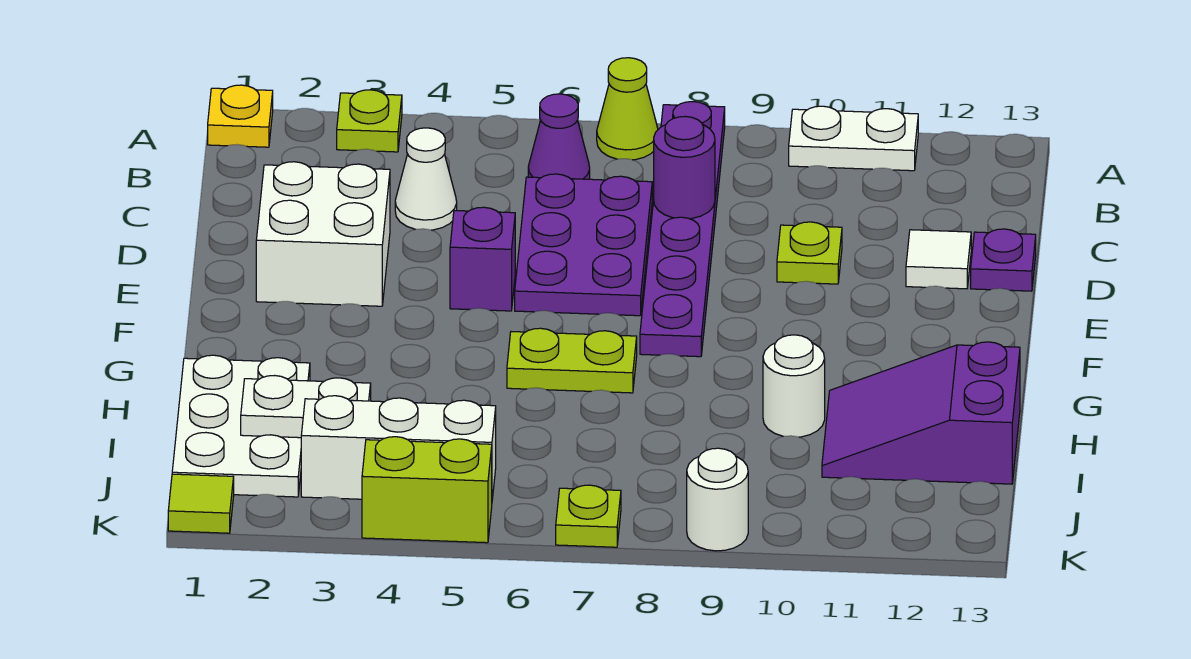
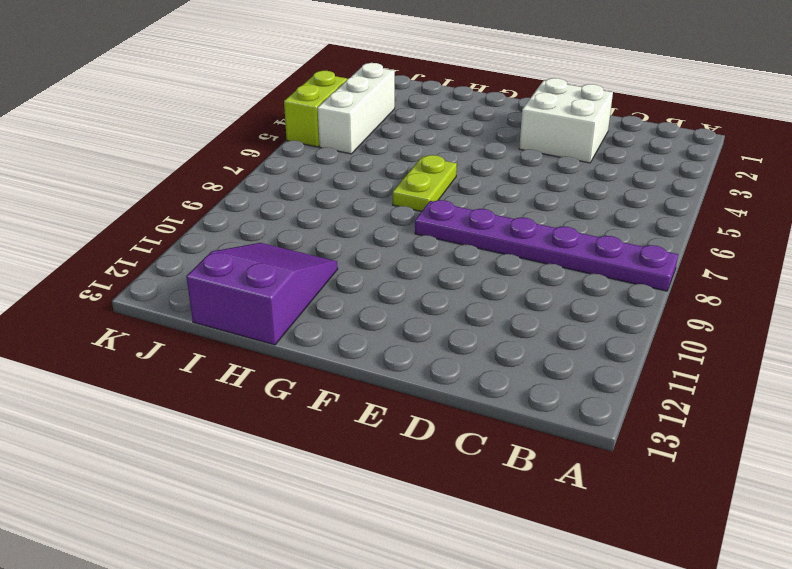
none -> yellow 1x1 plate [208,85,273,147]
none -> lime 1x1 plate [337,90,402,152]
none -> lime 1x1 cone [597,58,658,160]

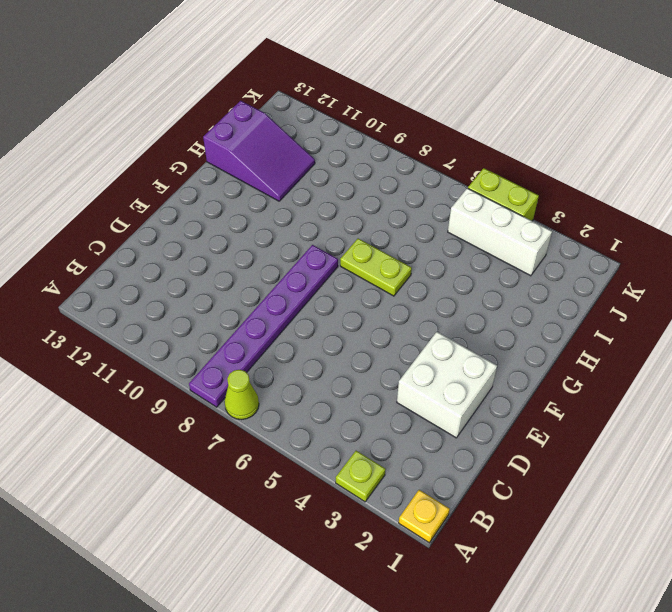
none -> white 1x2 plate [789,106,918,171]
none -> purple 1x1 cone [528,94,590,179]
none -> white 1x1 cone [395,128,457,230]

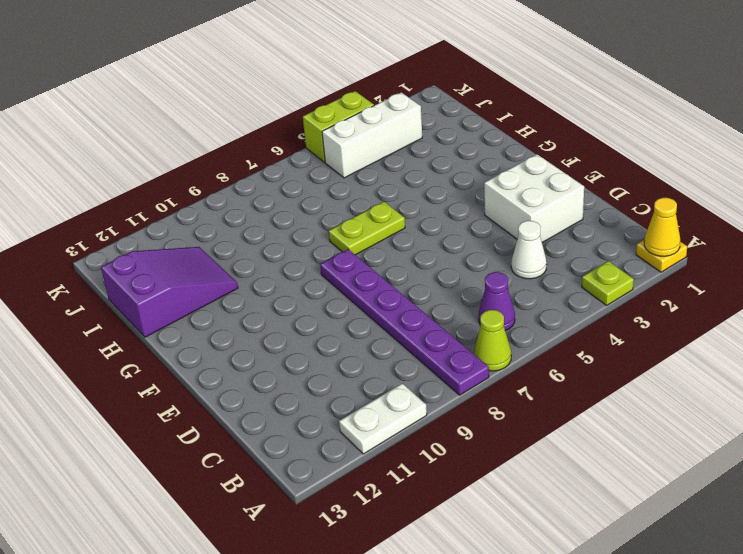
yellow 1x1 cone [644,198,680,256] -> none
none -> purple 2x3 plate [515,174,652,316]
none -> lime 1x1 plate [777,222,842,284]
none -> white 1x1 tile [906,230,971,289]

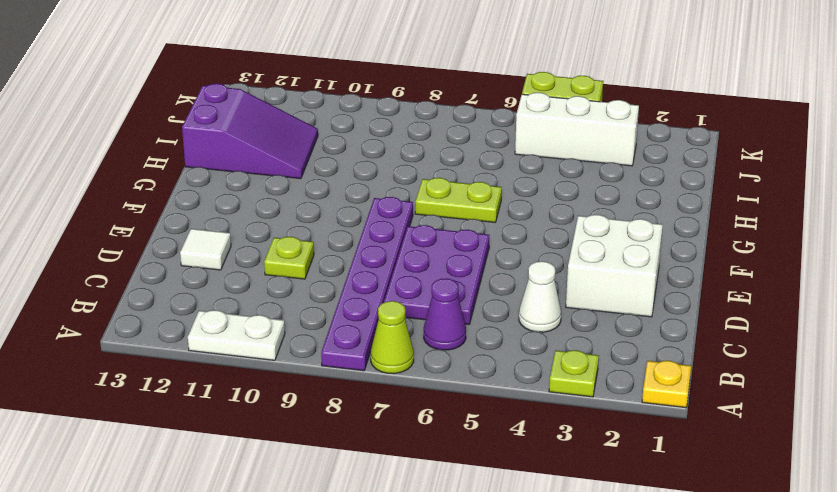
none -> purple 1x1 plate [971,229,1036,291]
none -> purple 1x1 brick [450,207,515,311]
none -> white 2x3 plate [172,355,310,497]

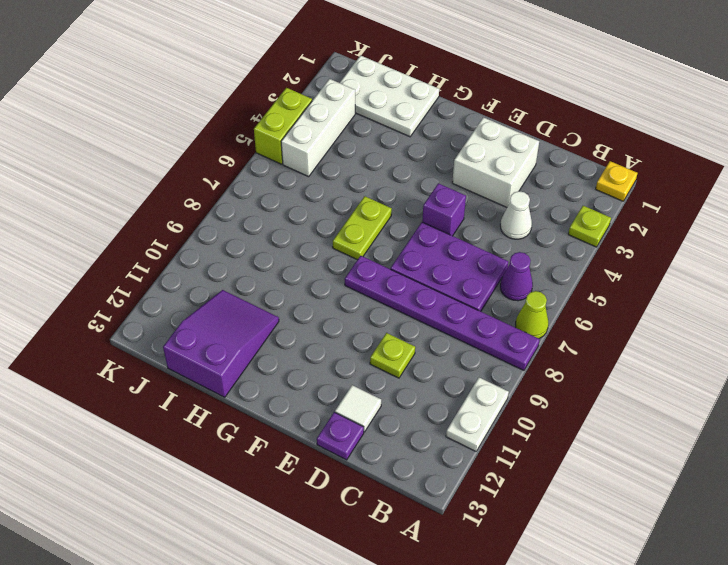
none -> white 1x1 round brick [763,335,825,437]
none -> lime 1x1 tile [168,474,234,533]
none -> lime 1x1 plate [556,485,621,547]

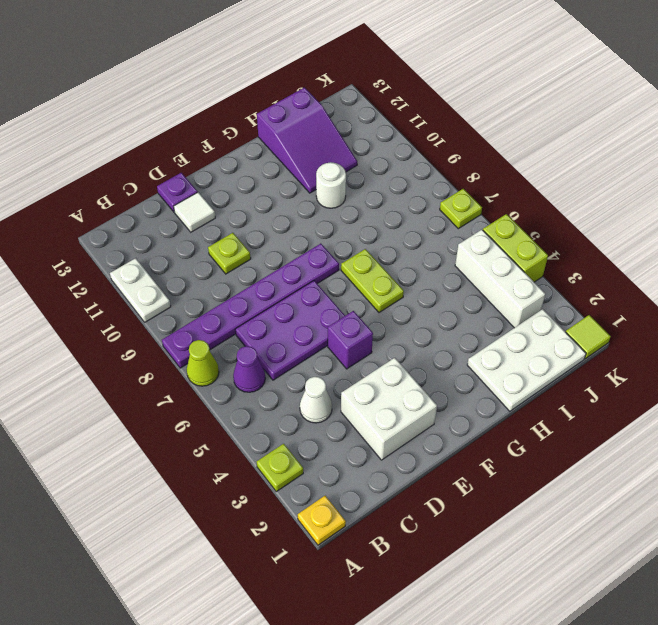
none -> white 1x1 round brick [687,448,748,551]
none -> purple 1x1 round brick [654,116,715,219]
none -> white 1x2 plate [241,376,371,438]

